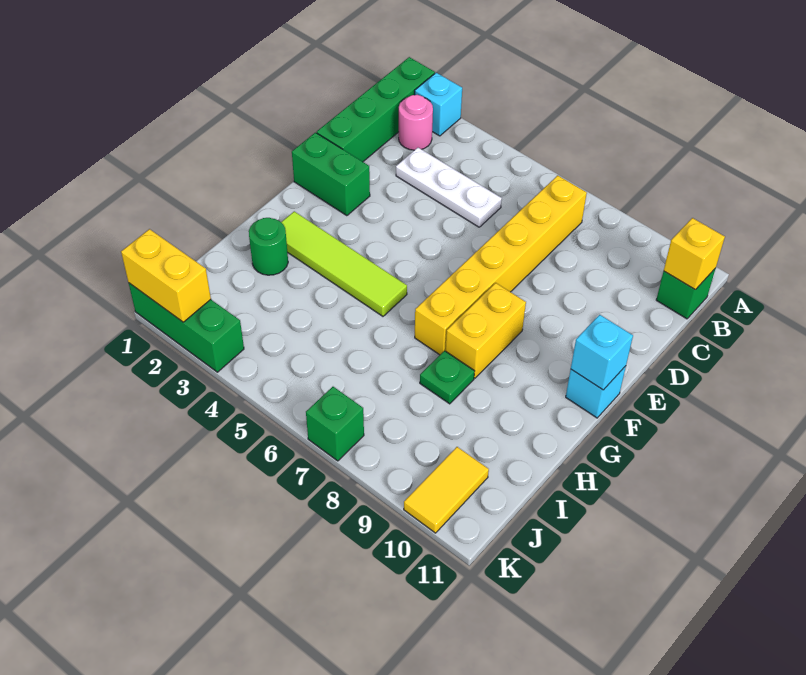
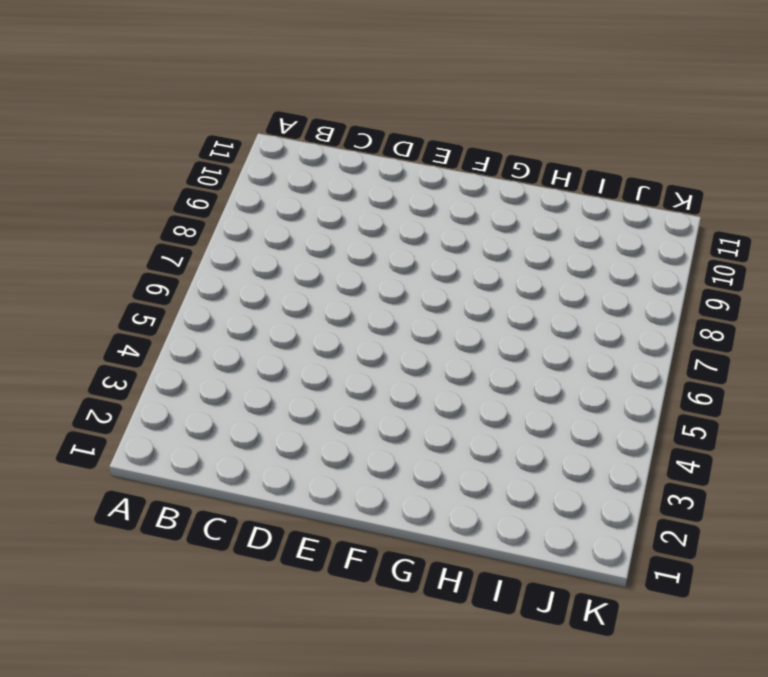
none -> green 1x4 brick [317,57,435,162]
none -> cyan 1x1 brick [415,73,462,136]
none -> pink 1x1 round brick [399,95,433,150]

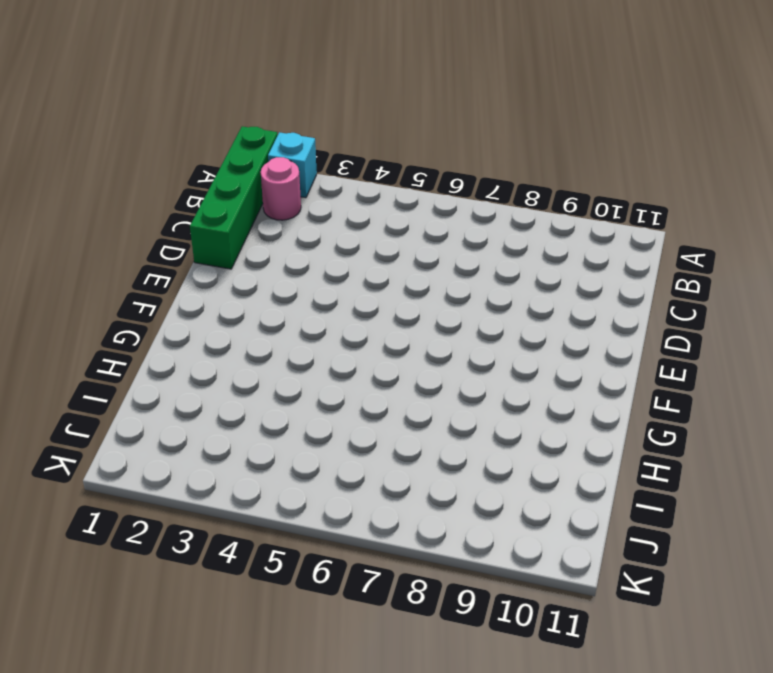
none -> yellow 1x6 brick [415,175,587,355]
none -> green 1x1 brick [656,268,716,319]
none -> white 1x3 plate [396,148,502,227]

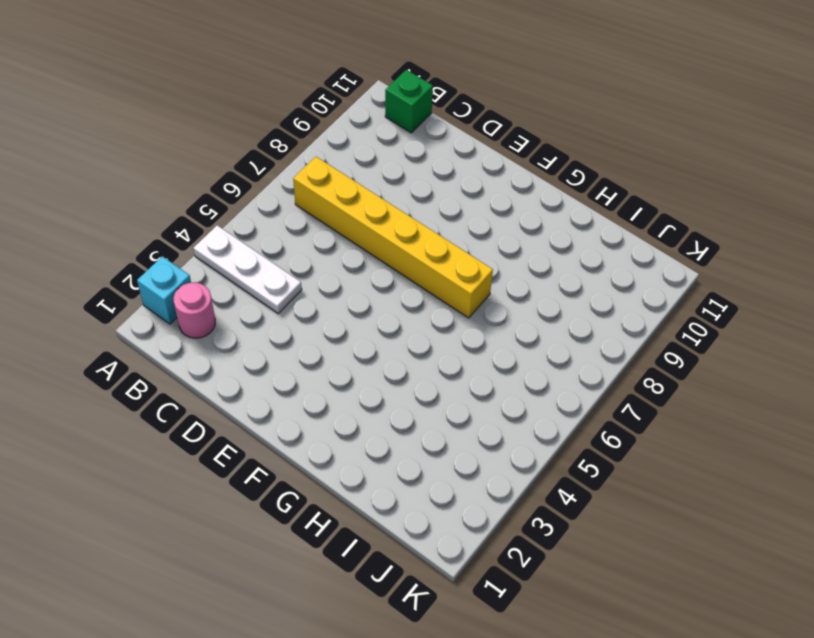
white 1x3 plate [193,225,302,313] -> white 1x3 plate turned to [396,148,502,227]
none -> green 1x4 brick [317,57,435,162]
none -> green 1x2 brick [292,133,370,216]
none -> yellow 1x2 brick [446,283,526,378]

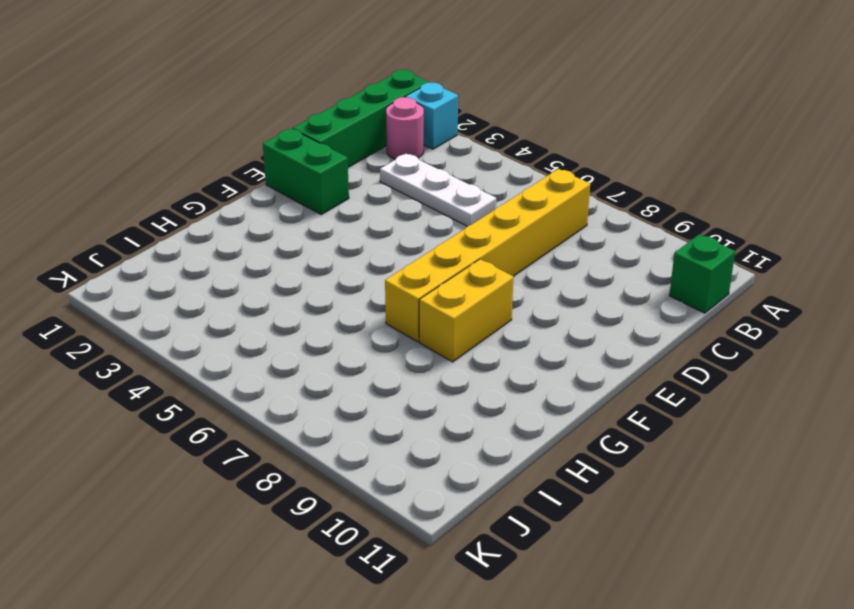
none -> cyan 1x1 brick [566,366,626,418]
none -> lime 1x4 tile [281,211,407,316]
none -> green 1x1 round brick [249,218,288,275]

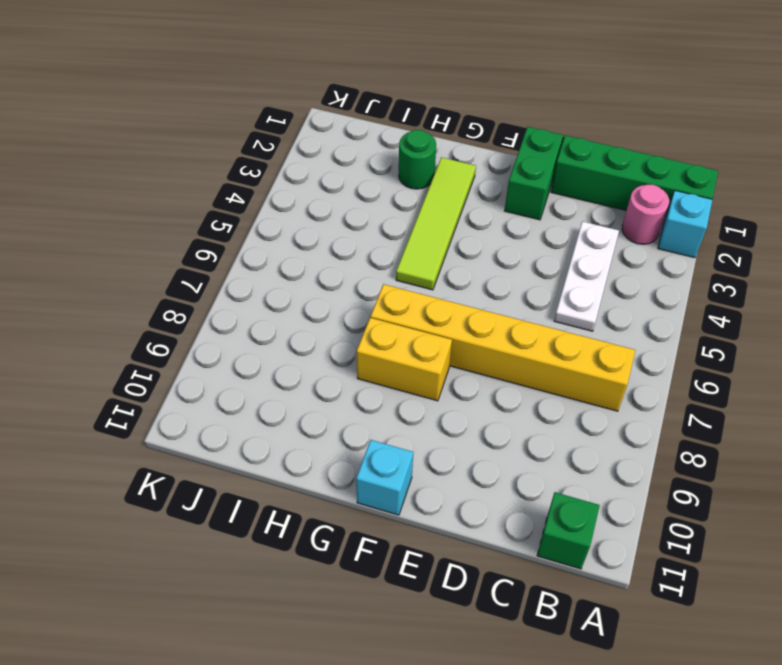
none -> green 1x1 plate [420,351,474,404]
none -> yellow 1x2 tile [404,447,489,533]
none -> green 1x3 brick [129,283,244,372]

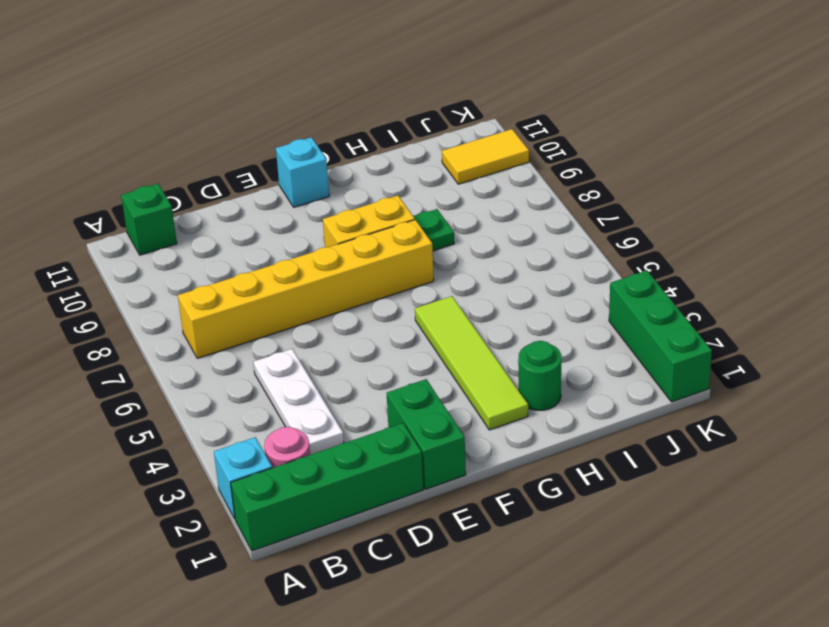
none -> green 1x1 brick [306,387,364,461]
none -> yellow 1x1 brick [664,218,725,290]
none -> cyan 1x1 brick [571,315,633,390]

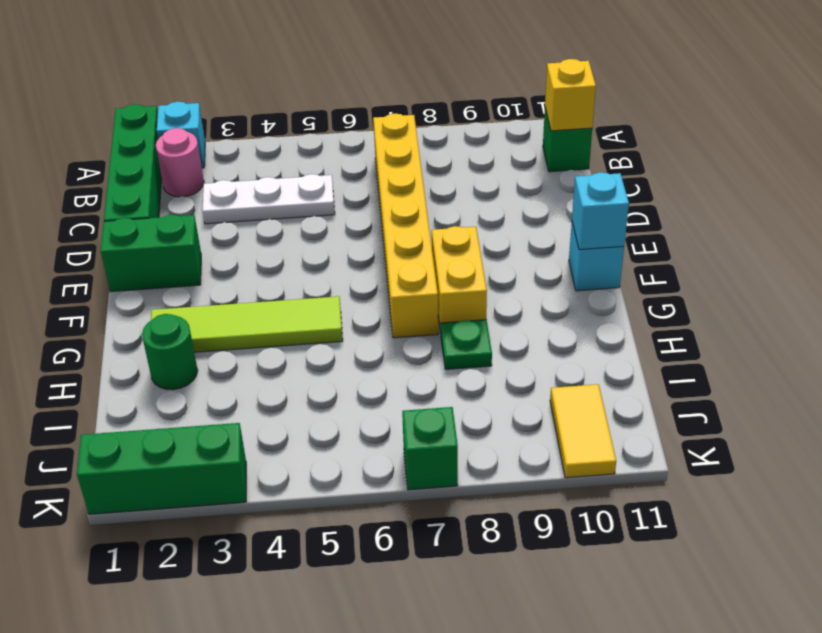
none -> yellow 1x2 brick [121,229,211,322]

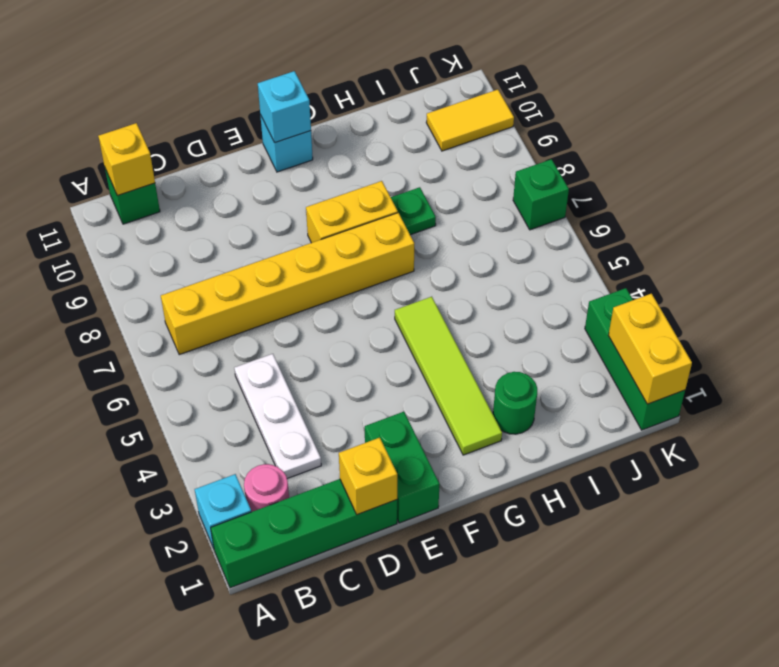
yellow 1x1 brick [339,438,397,515] -> none

